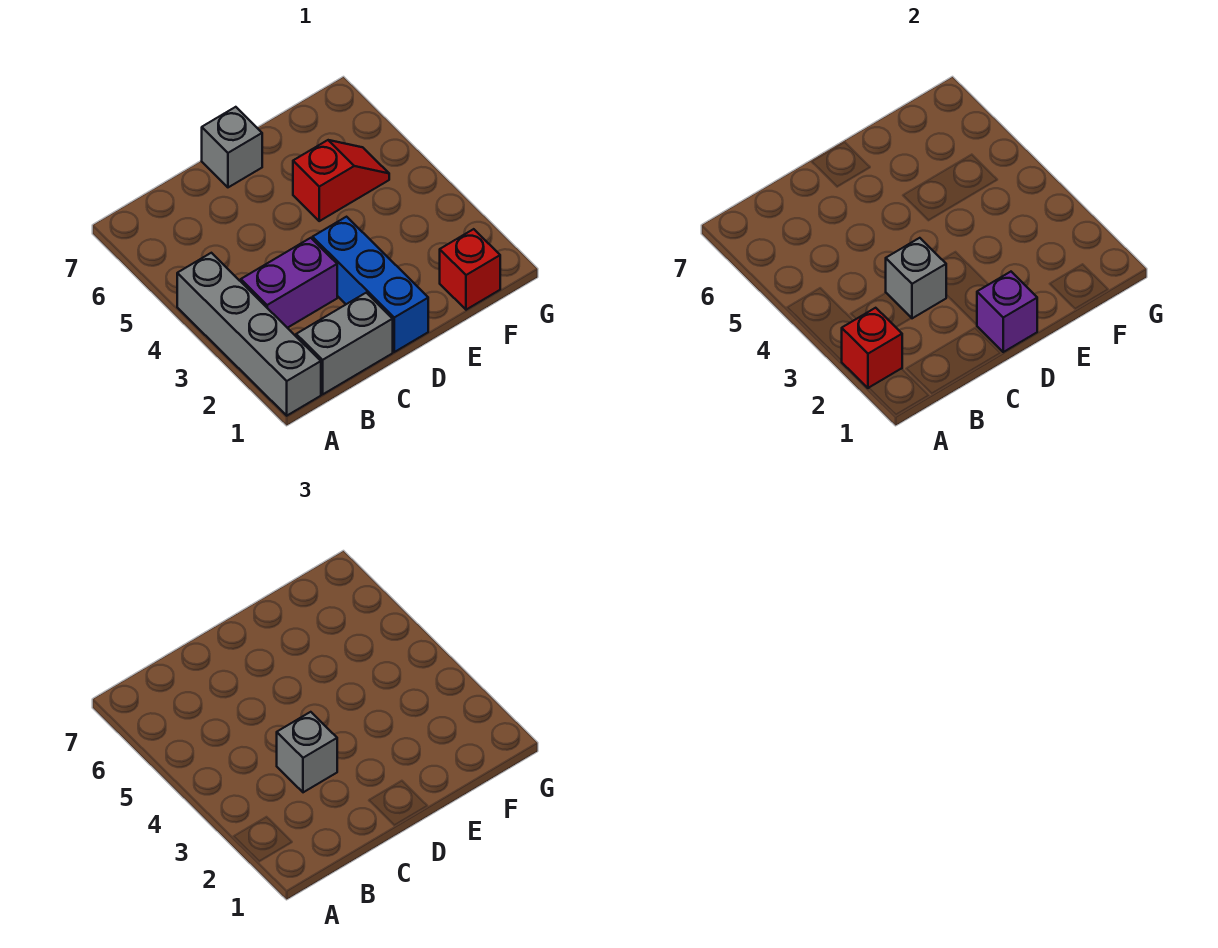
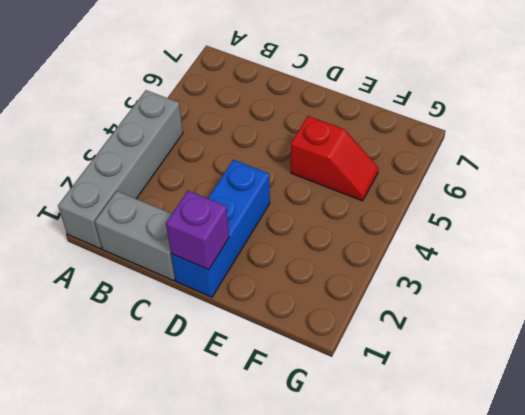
none -> purple 1x2 brick [241,238,337,328]
none -> grey 1x1 brick [202,107,262,187]

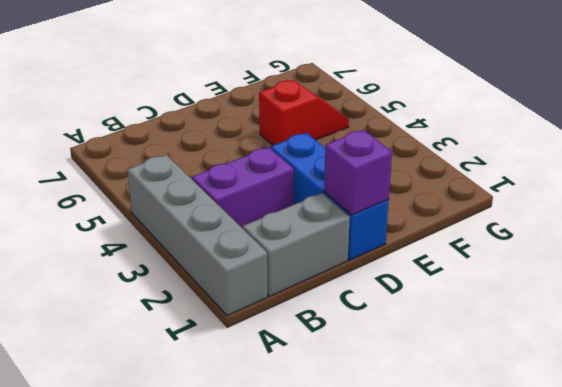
none -> grey 1x1 brick [202,107,262,187]
none -> red 1x1 brick [440,229,500,310]

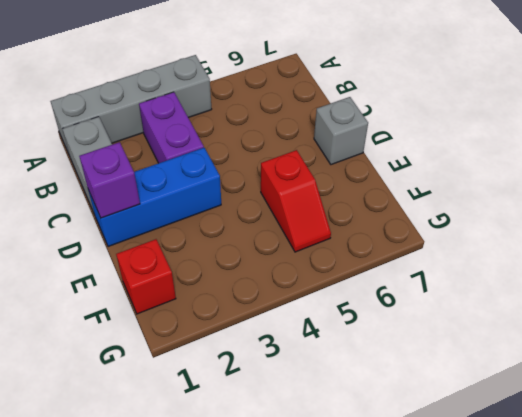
none -> red 1x1 brick [842,308,902,388]
none -> grey 1x1 brick [886,238,946,318]

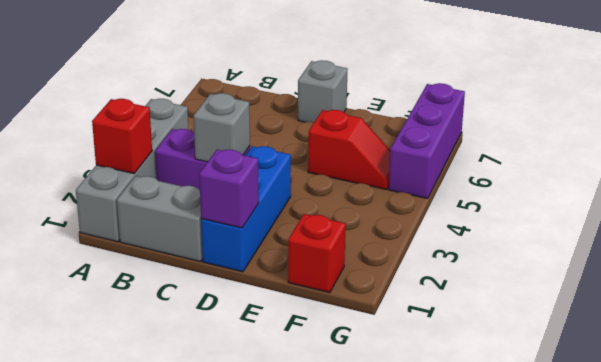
purple 1x3 brick [389,83,465,198] -> none
none -> grey 1x1 brick [277,712,337,792]

